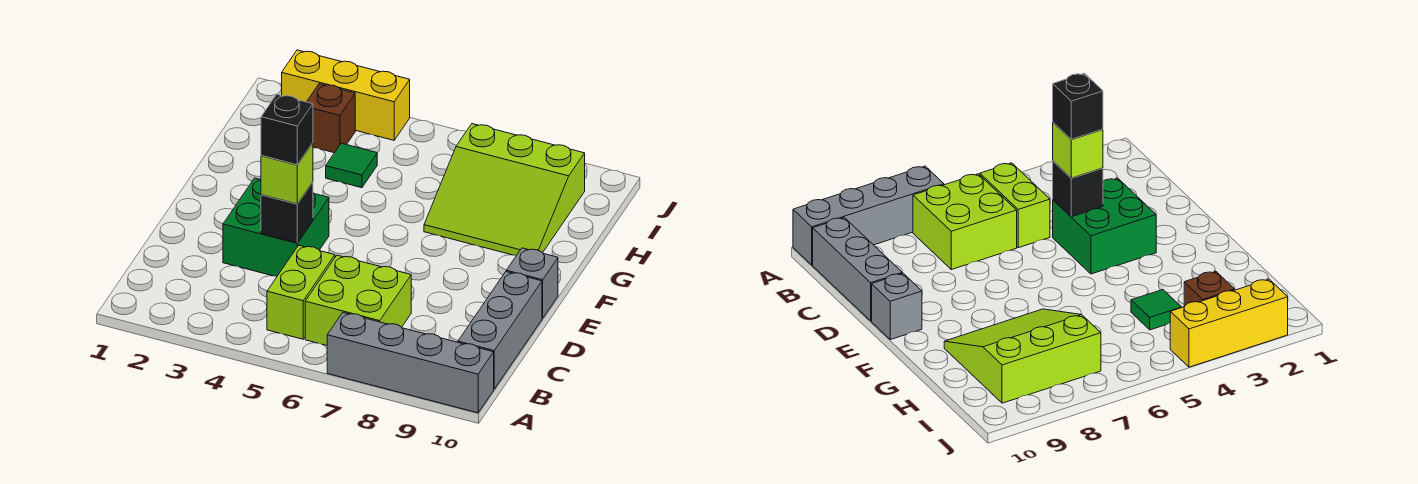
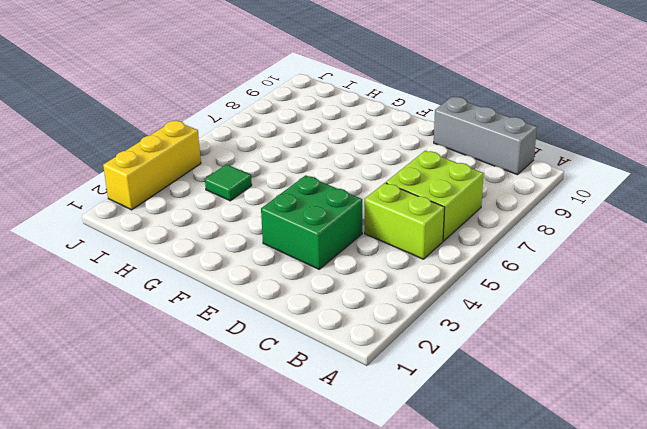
none -> grey 1x4 brick [327,313,494,413]
none -> grey 1x1 brick [506,248,558,318]
none -> lime 3x3 slope [424,124,585,256]

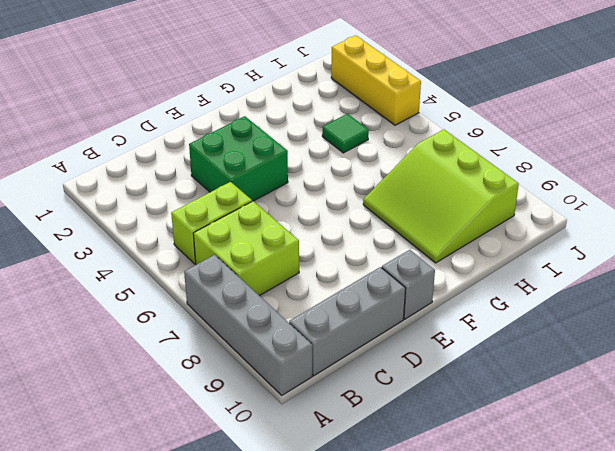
none -> brown 1x1 brick [307,84,355,153]
none -> black 1x1 brick [261,182,313,243]
none -> lime 1x1 brick [261,143,313,204]

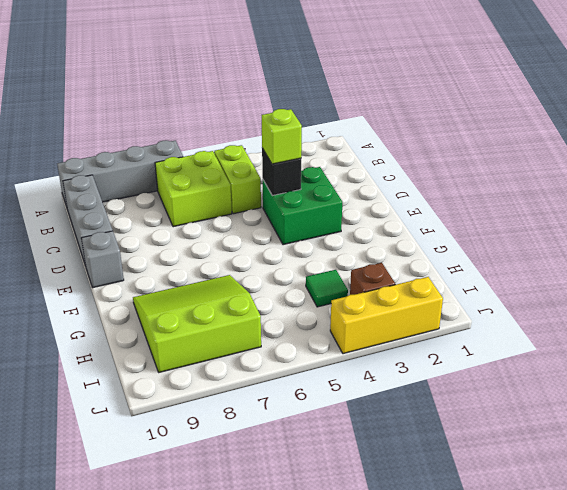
none -> black 1x1 brick [261,94,313,165]

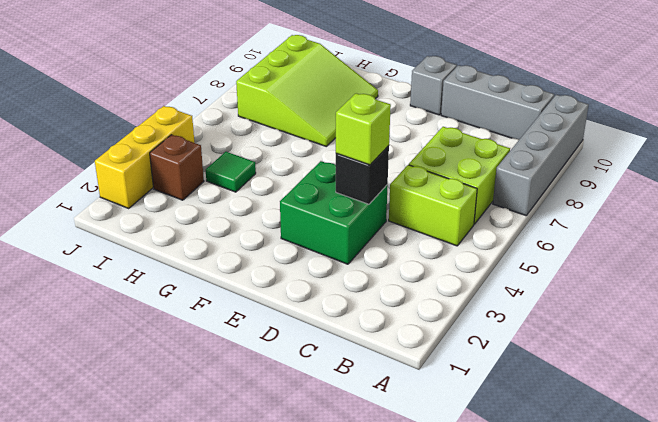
none -> black 1x1 brick [261,94,313,165]

